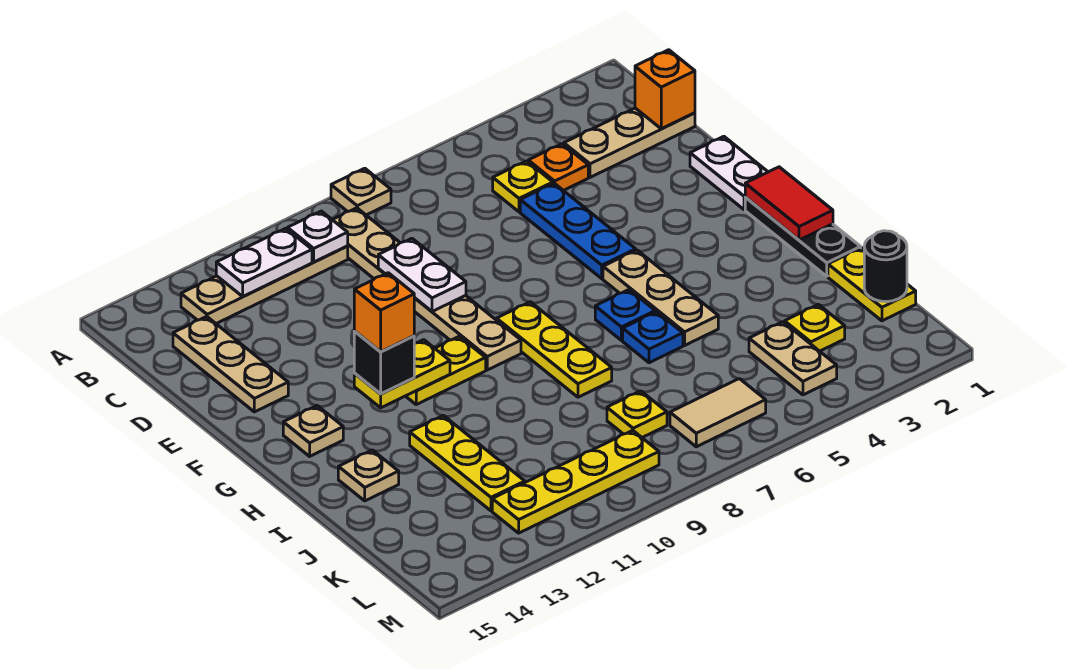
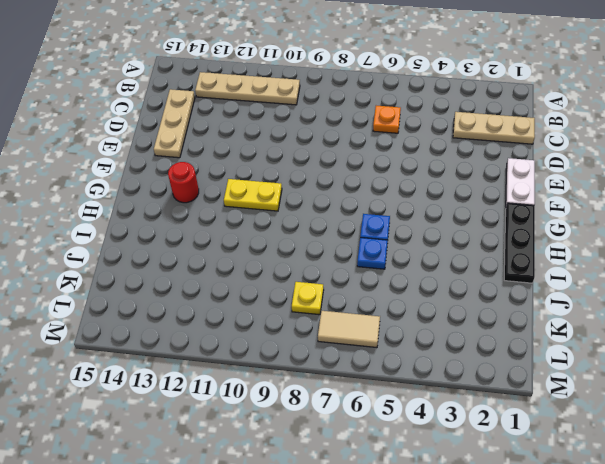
orange 1x1 plate [373,106,401,133] -> orange 1x1 plate moved to [528,144,588,190]
red 1x1 round brick [168,162,199,203] -> none
none -> tan 1x1 plate [331,168,391,215]
none -> tan 1x6 plate [333,208,521,370]
none -> yellow 1x1 plate [493,161,553,212]
none -> blue 1x3 plate [520,183,636,279]

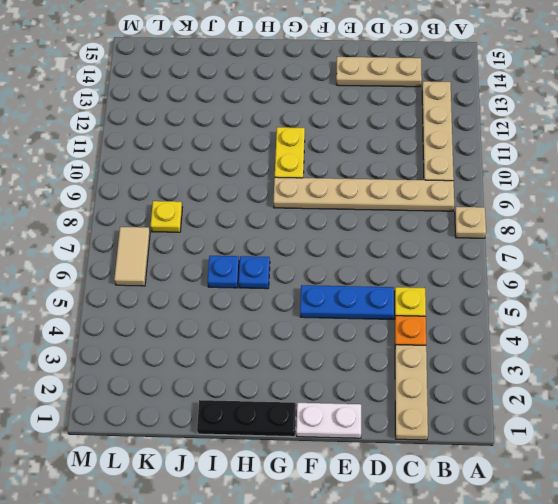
none -> tan 1x3 plate [603,250,718,345]
none -> yellow 1x3 plate [497,302,612,397]
none -> tan 1x1 plate [283,406,343,456]
none -> yellow 1x3 plate [410,415,525,511]

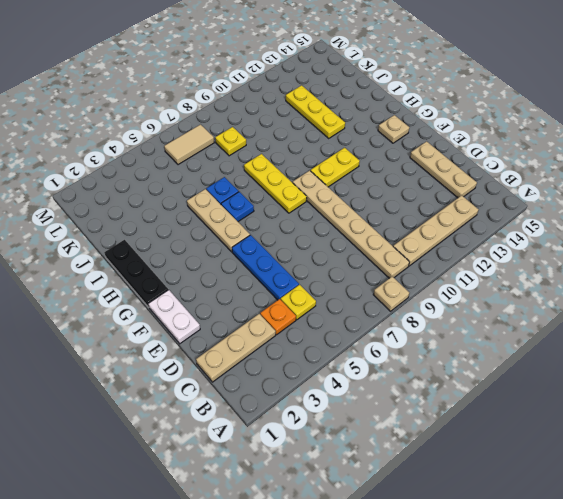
none -> tan 1x1 plate [338,450,399,501]
none -> yellow 1x2 plate [828,248,916,321]
none -> yellow 1x1 plate [785,304,845,351]
none -> tan 1x2 plate [749,322,837,395]

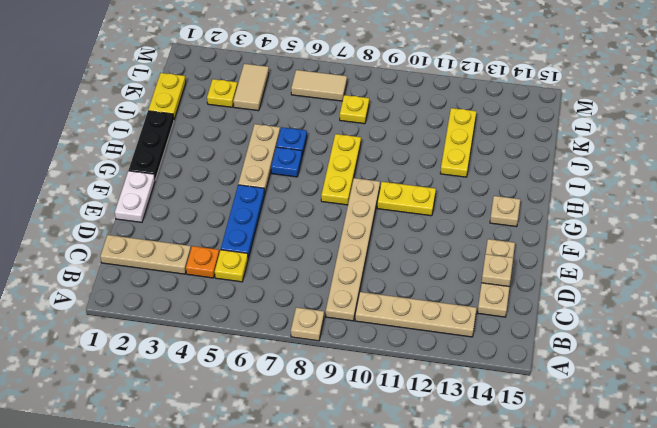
tan 1x1 plate [482,254,513,287] -> tan 1x1 plate moved to [338,450,399,501]
tan 1x2 tile [233,64,269,111] -> tan 1x2 plate [749,322,837,395]
none -> yellow 1x4 plate [492,430,659,533]
none -> white 1x1 plate [288,211,348,262]
none -> white 1x2 plate [216,228,312,297]
none -> orange 1x1 brick [635,50,695,129]

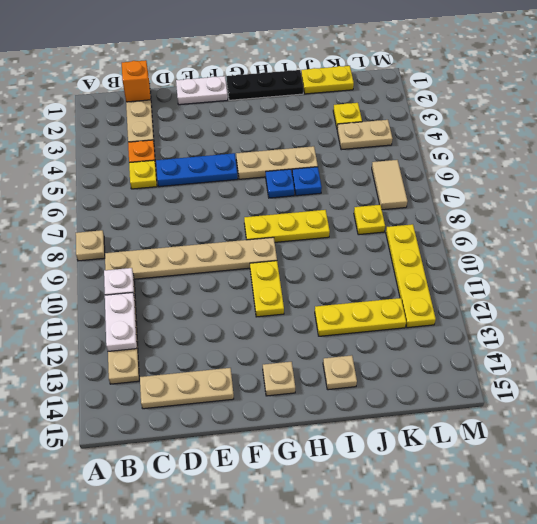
none -> white 1x2 plate [378,238,466,312]
none -> red 1x2 tile [745,167,833,240]
none -> yellow 1x2 plate [354,340,450,408]
none -> black 1x1 round brick [864,231,907,302]

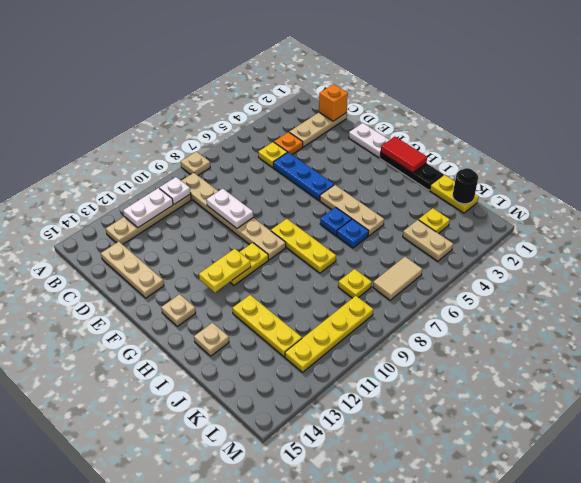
none -> black 1x1 brick [354,331,414,394]
none -> orange 1x1 brick [354,273,414,352]

